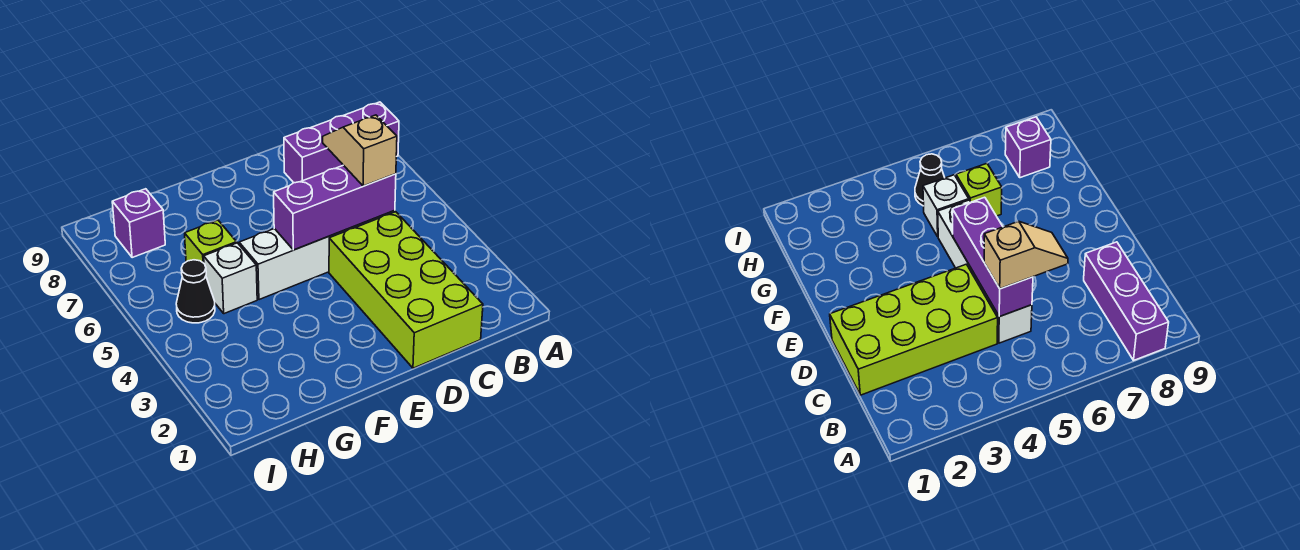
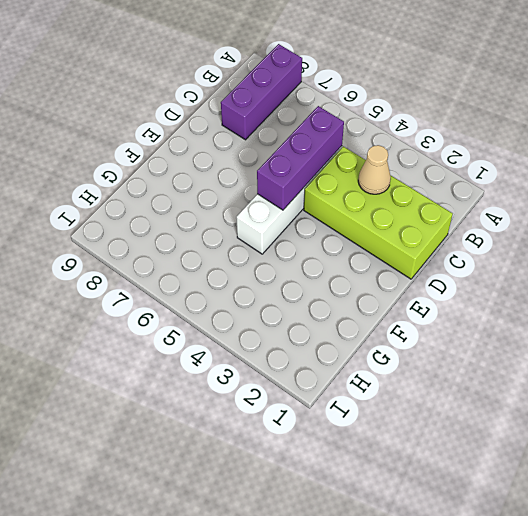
tan 1x1 cone [358,145,391,194] -> none
none -> white 1x1 brick [204,243,257,314]
none -> lime 1x1 brick [185,220,237,263]

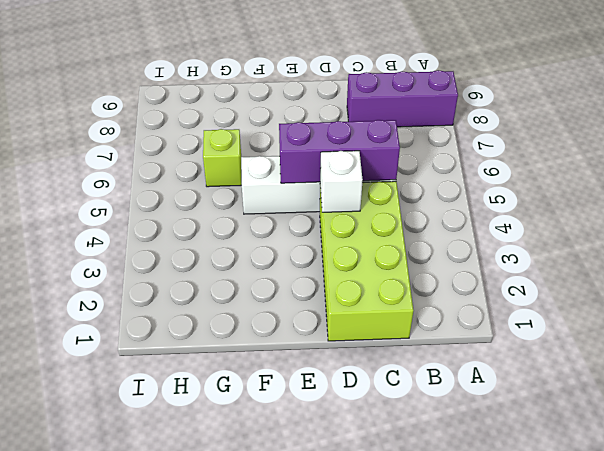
white 1x1 brick [320,151,363,212] -> white 1x1 brick moved to [204,243,257,314]
none -> black 1x1 cone [176,260,215,323]
none -> purple 1x1 brick [112,189,165,258]

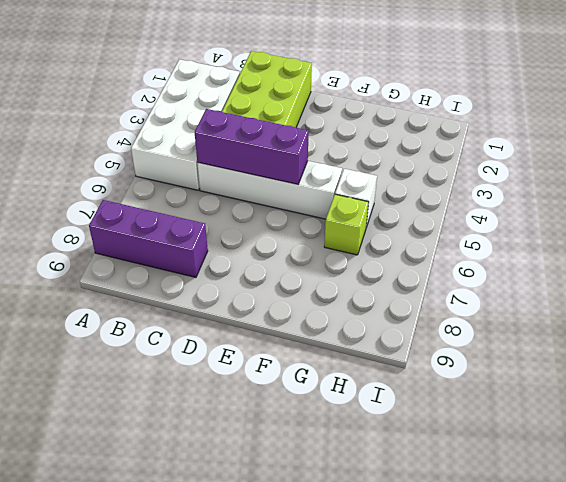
white 2x4 brick [131,59,240,190] -> none
none -> black 1x1 cone [176,260,215,323]
none -> purple 1x1 brick [112,189,165,258]

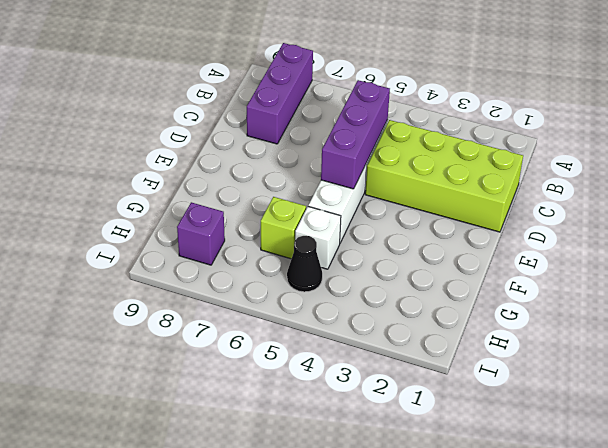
none -> tan 1x2 slope [323,115,397,186]

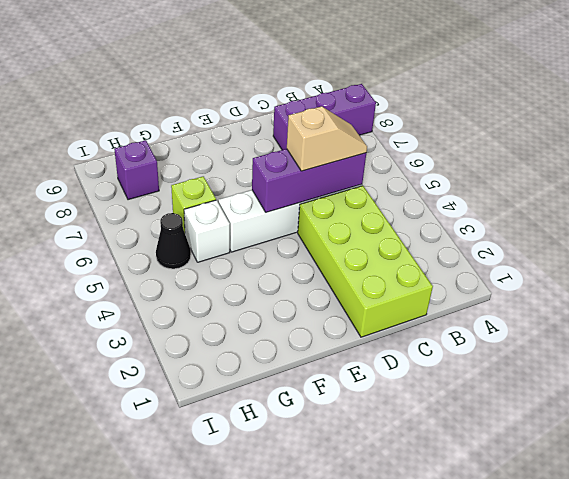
tan 1x2 slope [287,106,367,171] -> tan 1x2 slope turned to [323,115,397,186]

